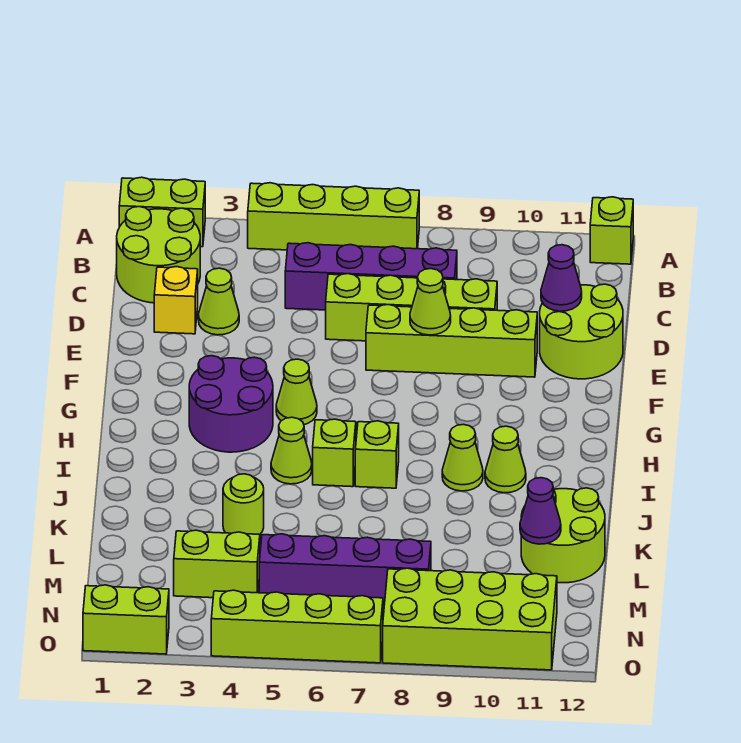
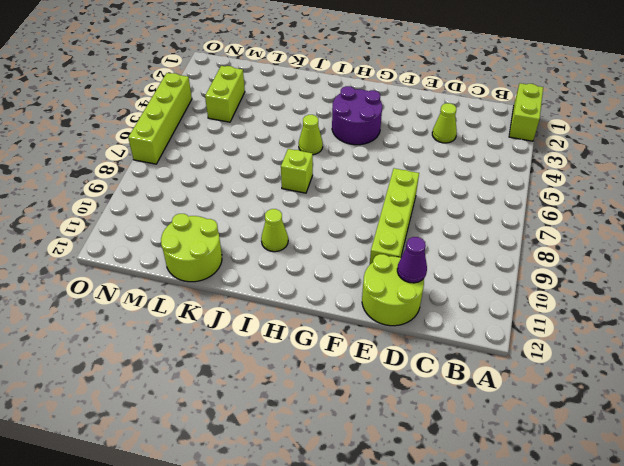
none -> lime 1x4 brick [248,183,419,250]
none -> lime 1x1 brick [590,197,633,264]
none -> lime 2x2 round brick [117,207,200,303]

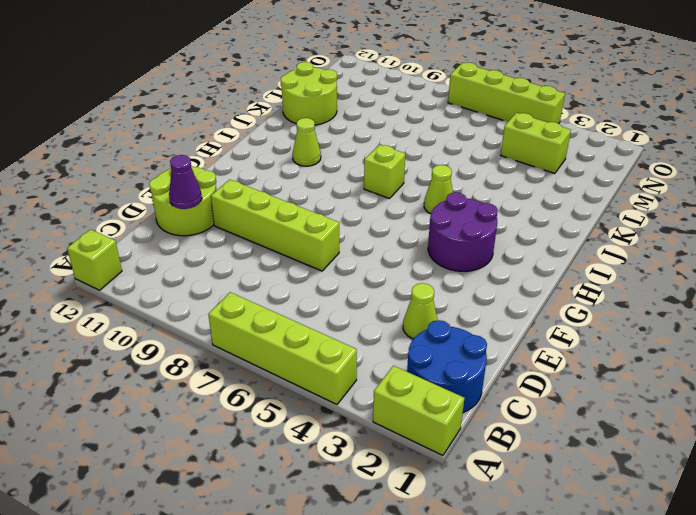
blue 2x2 round brick [407,320,487,412] -> lime 2x2 round brick [117,207,200,303]
none -> purple 1x4 brick [285,243,457,310]
none -> yellow 1x1 brick [154,267,198,334]
none -> lime 1x4 brick [326,274,497,341]

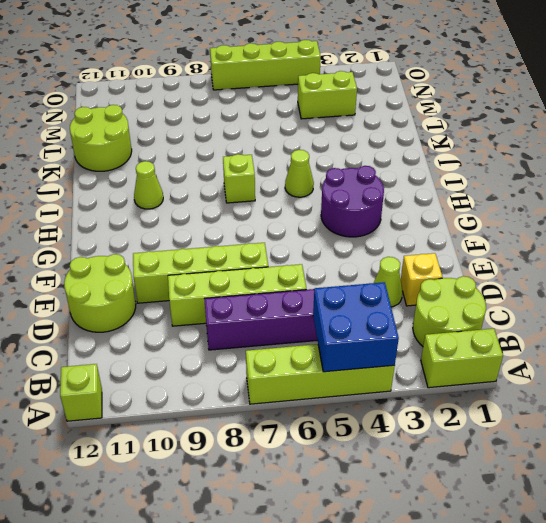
blue 2x2 brick [313,282,399,372] -> none
none -> lime 1x1 cone [276,359,317,425]
none -> lime 1x1 brick [313,419,356,487]
none -> lime 1x1 cone [442,424,483,491]

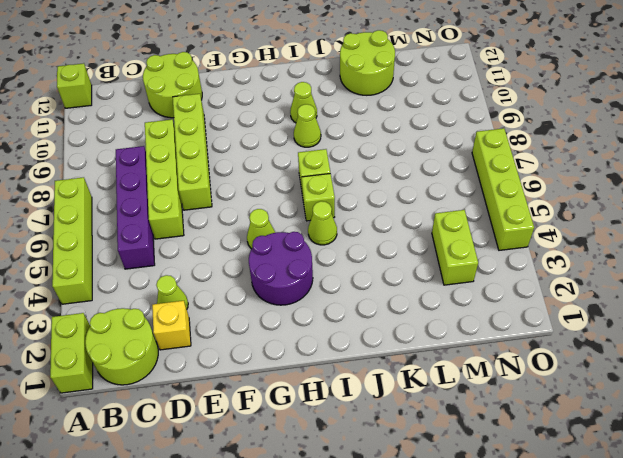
none -> lime 1x1 round brick [223,474,264,534]
none -> purple 1x4 brick [259,534,431,605]
none -> lime 2x4 brick [383,568,557,670]

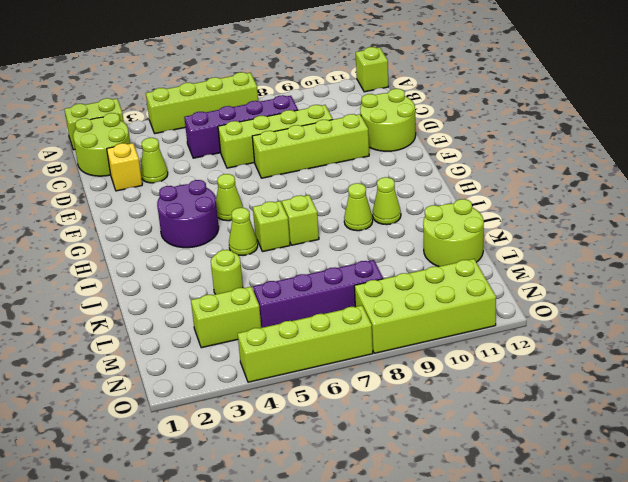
none -> lime 1x2 brick [83,585,169,654]
none -> purple 1x1 cone [541,245,582,311]
none -> lime 1x1 cone [410,269,451,335]

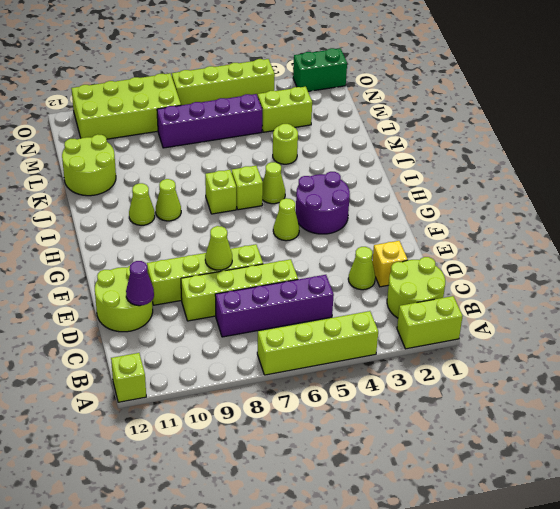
green 1x2 brick [293,48,347,91] -> lime 1x2 brick [83,585,169,654]
none -> purple 1x1 cone [520,478,561,544]

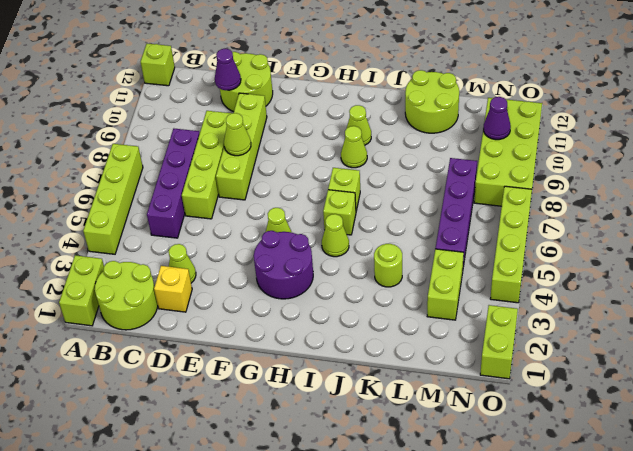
purple 1x1 cone [483,97,511,140] -> purple 1x1 cone moved to [520,478,561,544]

